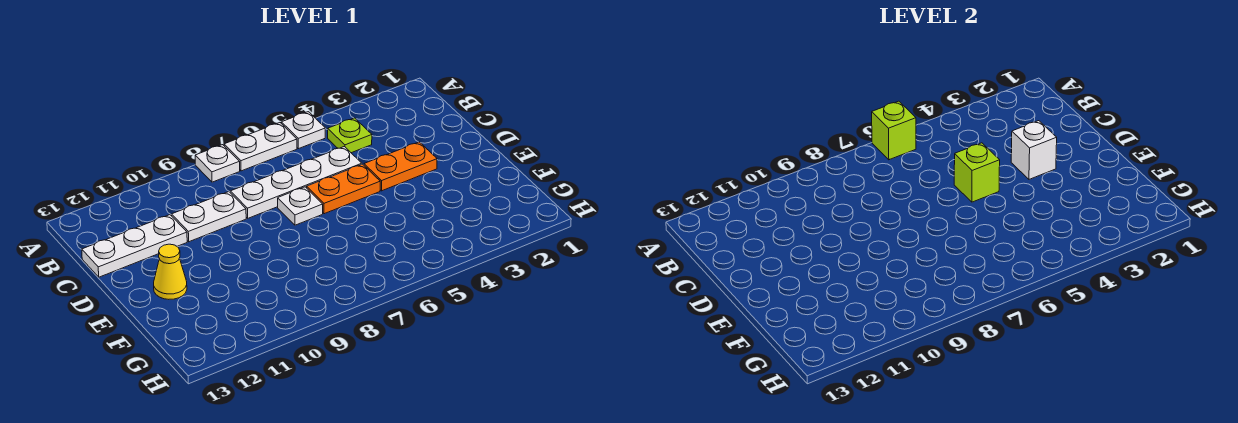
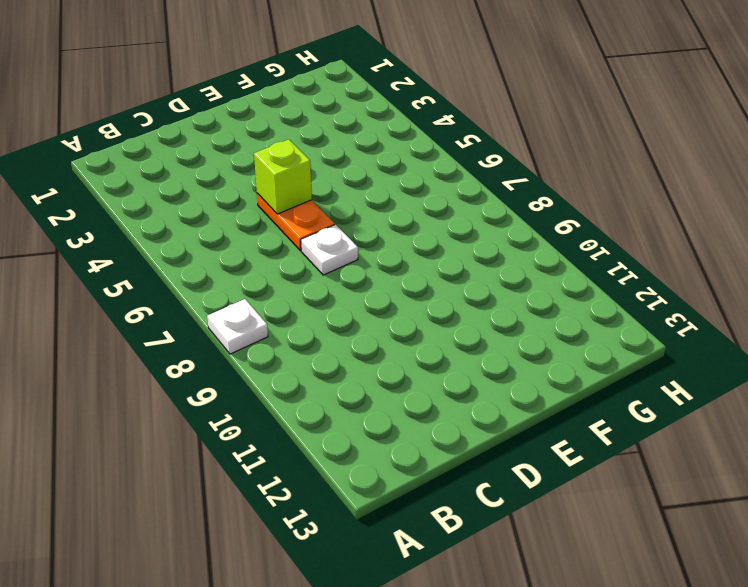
none -> white 1x1 plate [281,112,325,149]
none -> white 1x2 plate [224,123,297,171]
none -> lime 1x1 plate [328,118,372,153]

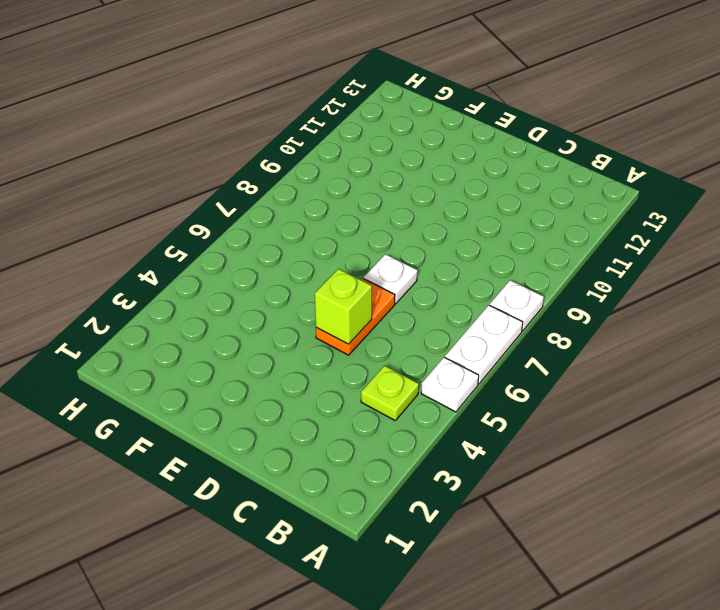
none -> white 1x4 plate [230,147,362,218]
none -> white 1x2 plate [172,192,246,242]
none -> white 1x3 plate [82,215,187,277]

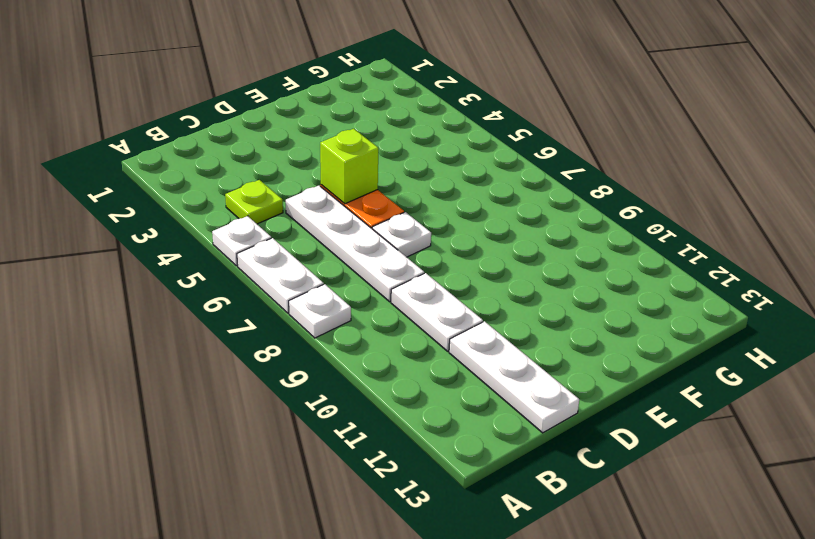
none -> orange 1x2 plate [364,142,437,191]
none -> yellow 1x1 cone [154,244,187,299]
none -> lime 1x1 brick [872,101,916,160]

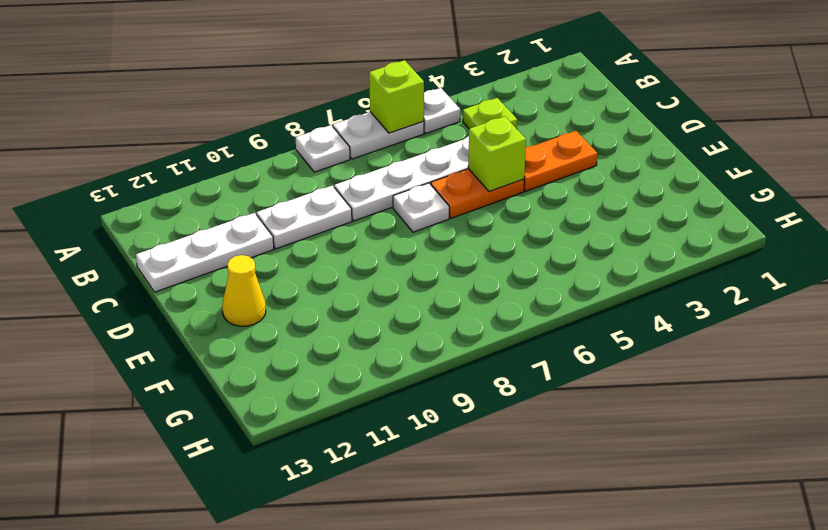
none -> white 1x1 brick [1011,121,1057,179]

